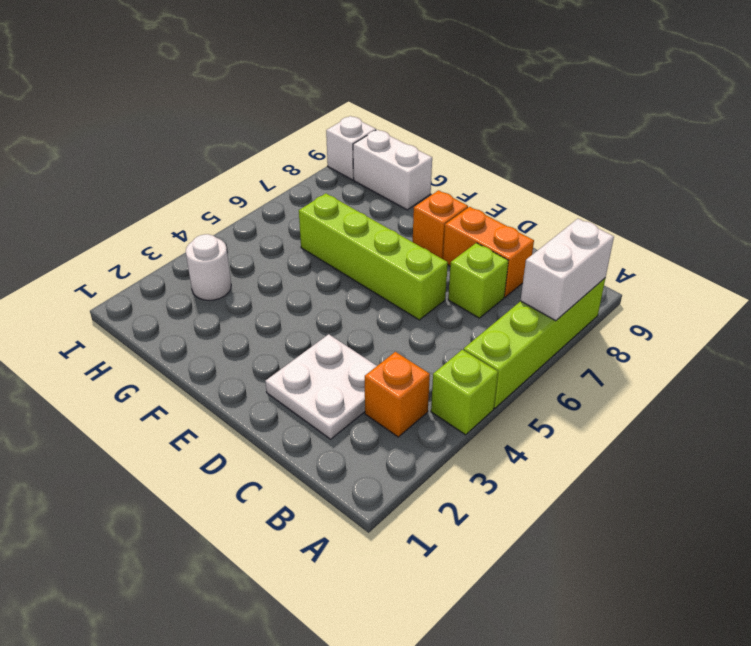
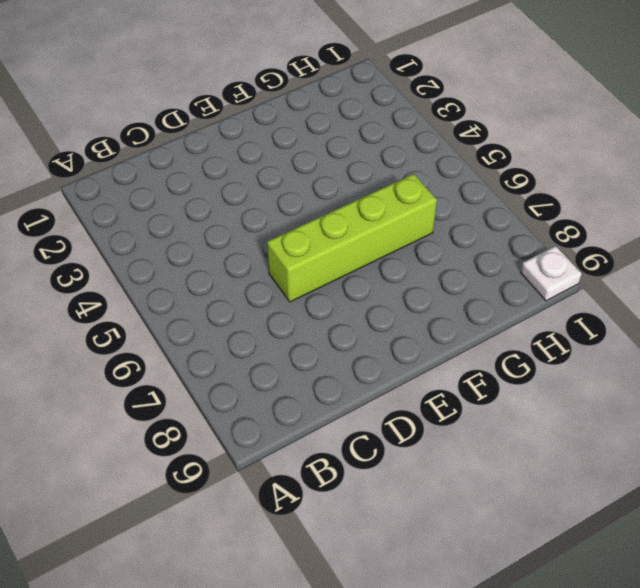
white 1x1 plate [521,246,582,301] -> white 1x1 brick [326,116,376,180]
none -> lime 1x1 brick [431,350,498,435]
none -> lime 1x4 brick [464,278,605,408]
none -> orange 1x1 brick [365,352,430,437]

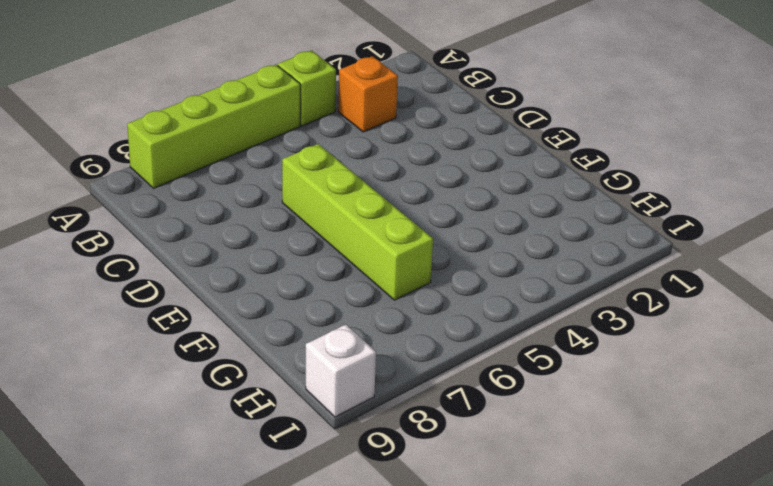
none -> white 2x2 plate [265,334,376,439]
none -> lime 1x1 brick [448,243,508,318]
none -> orange 1x2 brick [443,207,534,297]

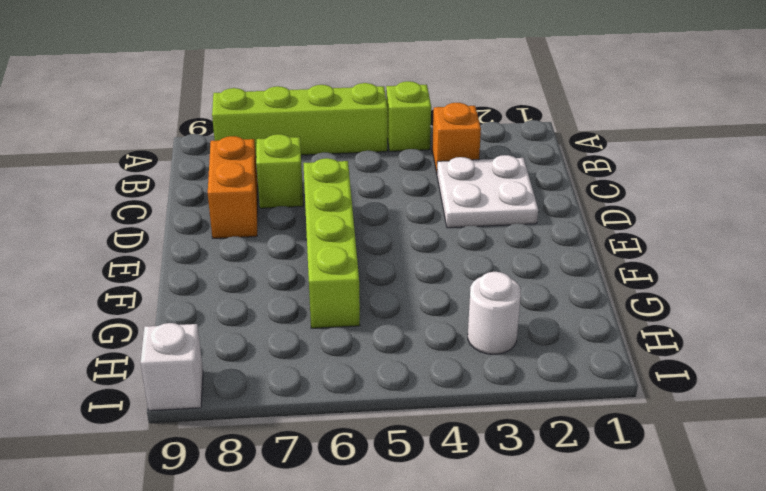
none -> orange 1x1 brick [413,190,468,259]
none -> white 1x2 brick [353,130,432,210]
none -> white 1x2 brick [521,219,614,321]

